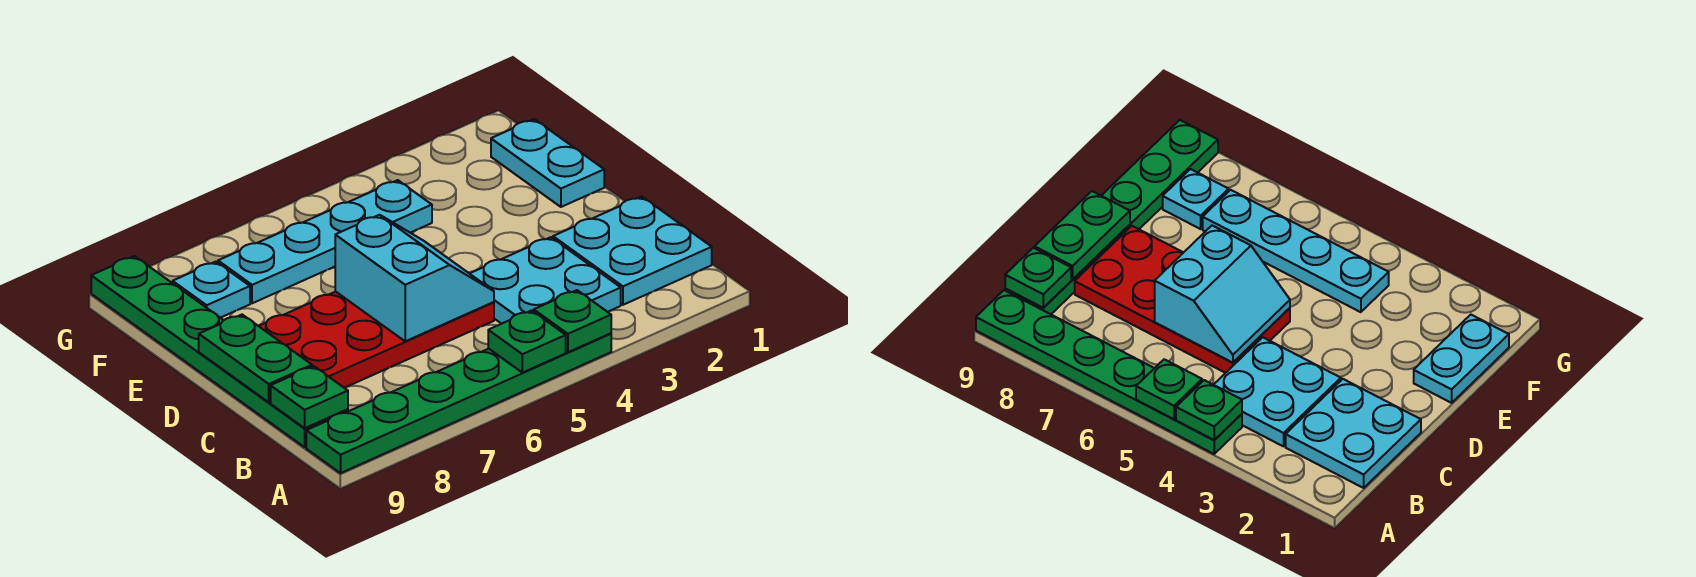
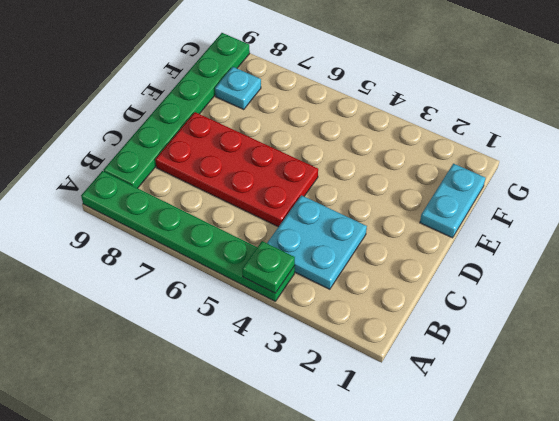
none -> cyan 2x2 plate [553,197,712,305]
none -> cyan 1x4 plate [218,180,432,303]
none -> green 1x1 plate [488,311,566,373]

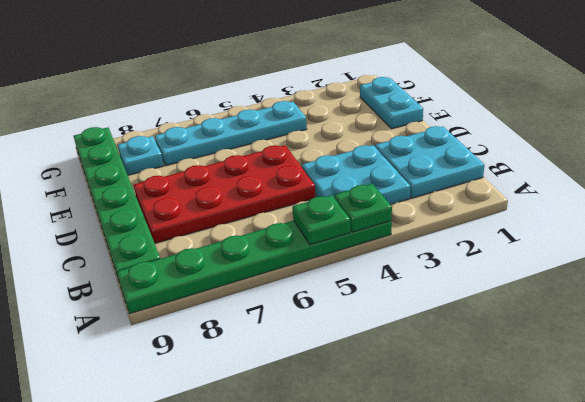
none -> green 1x1 plate [271,366,348,428]
none -> cyan 2x2 slope [335,215,494,341]
none -> green 1x2 plate [199,315,312,402]

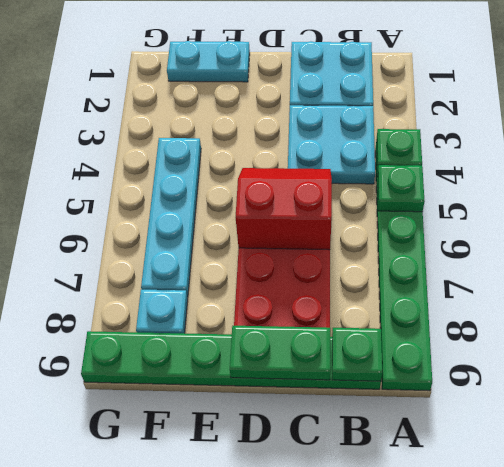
red 2x2 slope [236,168,332,250] -> cyan 2x2 slope [335,215,494,341]

